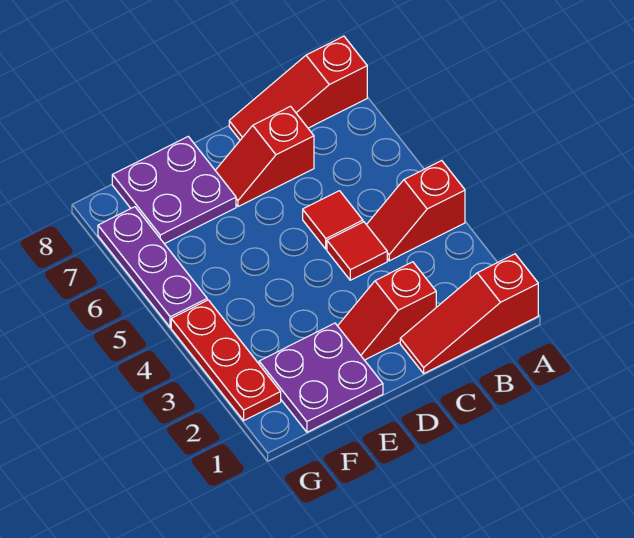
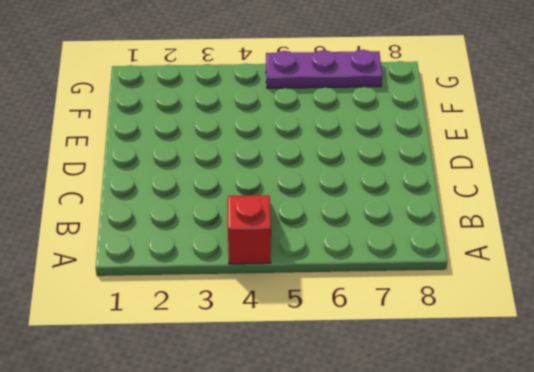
none -> red 1x3 slope [400,254,538,373]
none -> red 1x3 slope [229,36,367,140]

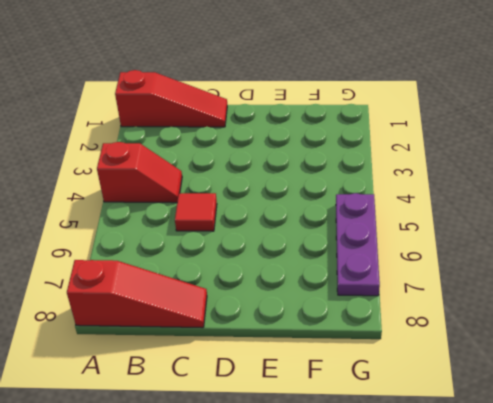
none -> red 1x2 slope [338,262,436,360]
none -> red 1x1 tile [327,222,387,280]

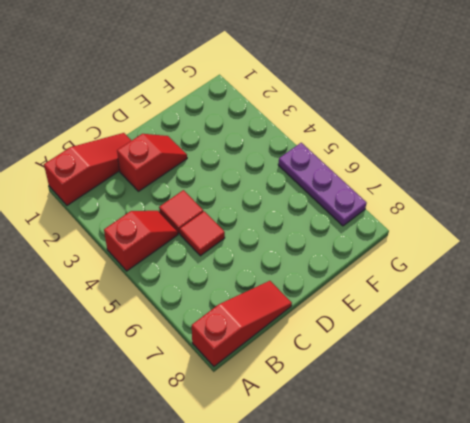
none -> red 1x2 slope [215,106,314,207]
none -> purple 2x2 plate [259,323,383,432]

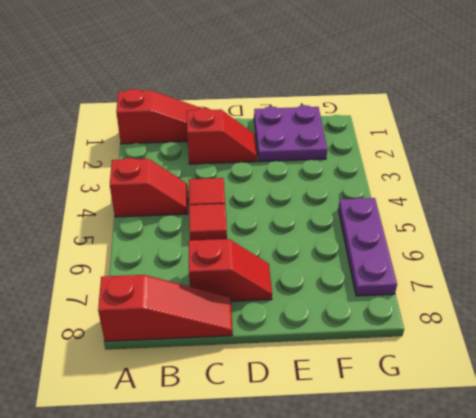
none -> purple 2x2 plate [112,137,236,244]
none -> red 1x3 plate [171,300,281,421]

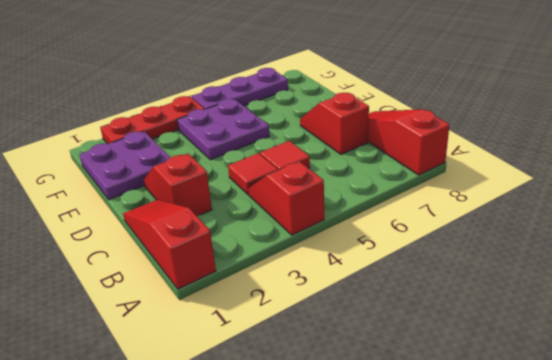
purple 2x2 plate [177,99,270,160] -> purple 2x2 plate moved to [112,137,236,244]

